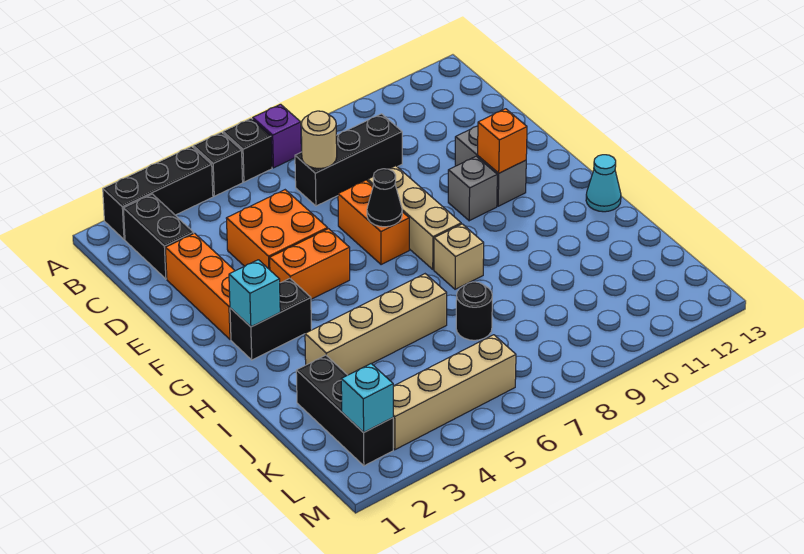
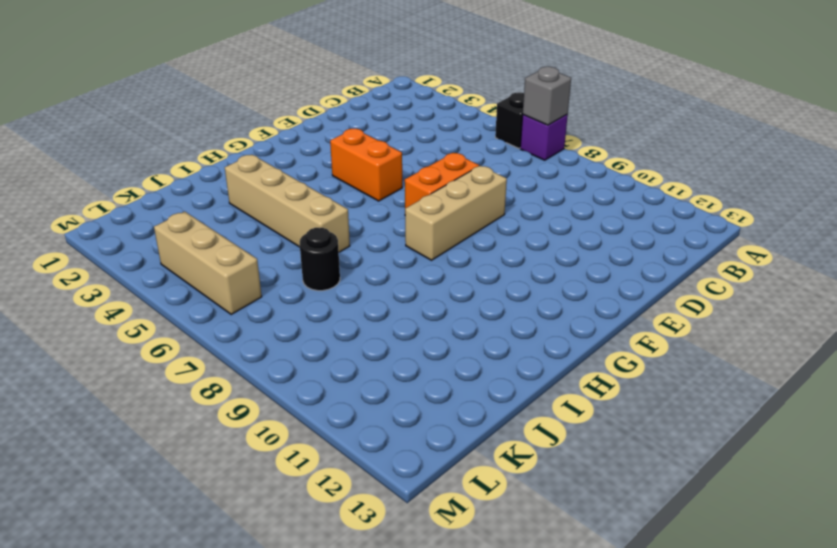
grey 1x1 brick [523,67,571,125] -> grey 1x1 brick moved to [448,156,497,221]
tan 1x3 brick [154,212,262,314] -> tan 1x4 brick [393,335,516,450]
none -> black 1x3 brick [103,146,213,240]
none -> black 1x1 brick [193,132,243,196]
none -> black 1x2 brick [123,194,194,279]

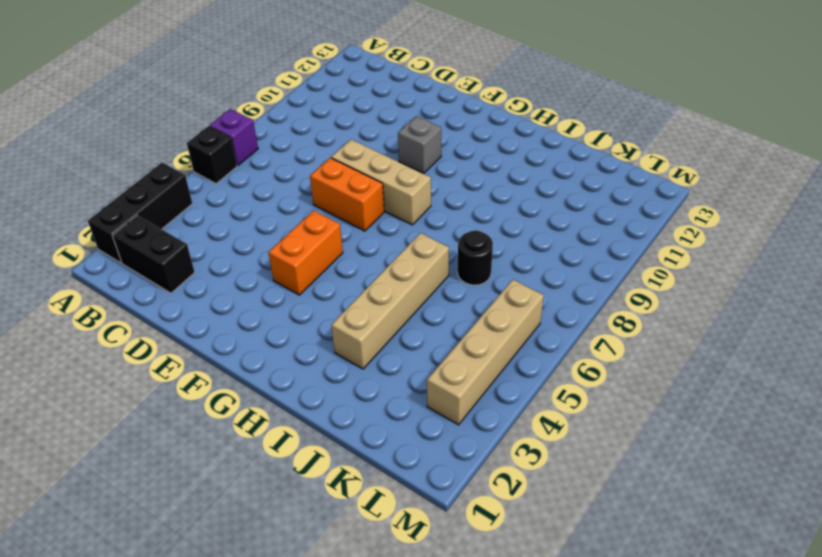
none -> black 1x1 brick [193,132,243,196]
none -> black 1x3 brick [295,114,402,206]
none -> orange 1x3 brick [166,233,235,340]

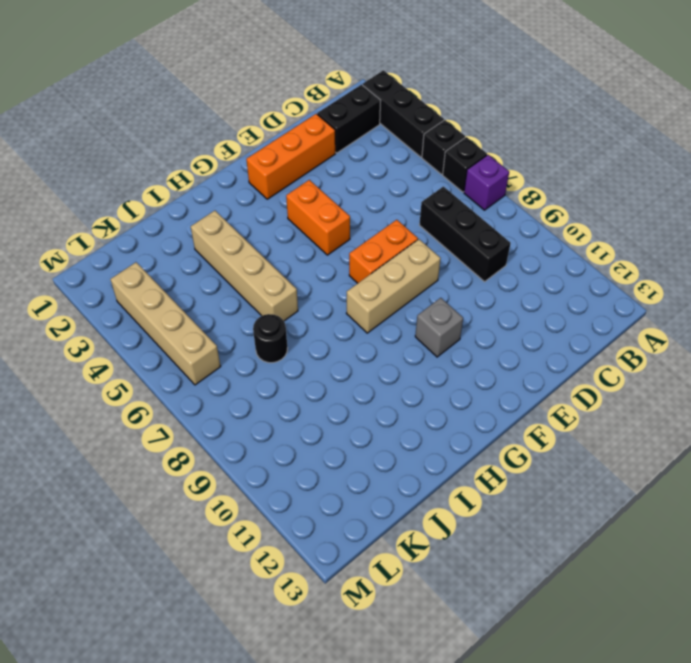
none -> orange 2x2 brick [226,190,328,270]
none -> grey 1x2 brick [455,126,526,206]
none -> black 1x2 brick [230,278,312,360]

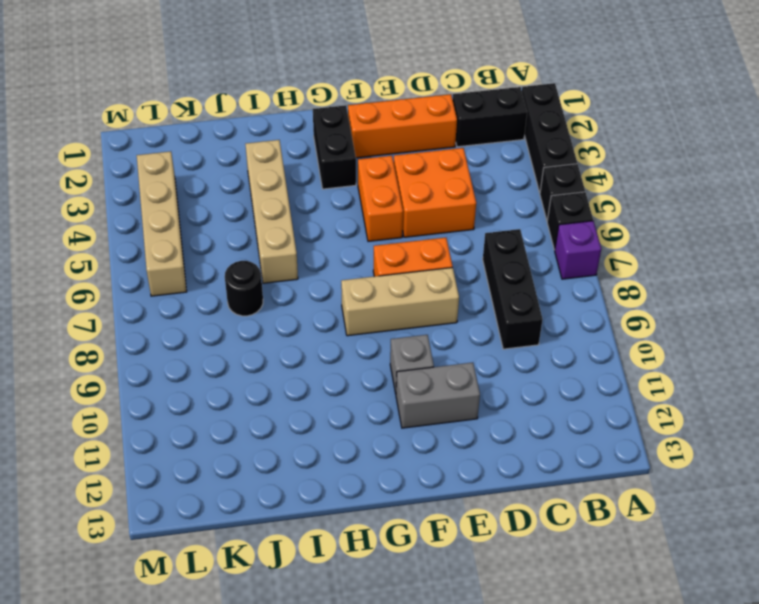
none -> tan 1x1 brick [434,224,484,289]
none -> cyan 1x1 cone [586,155,621,212]
none -> black 1x3 brick [296,355,393,466]

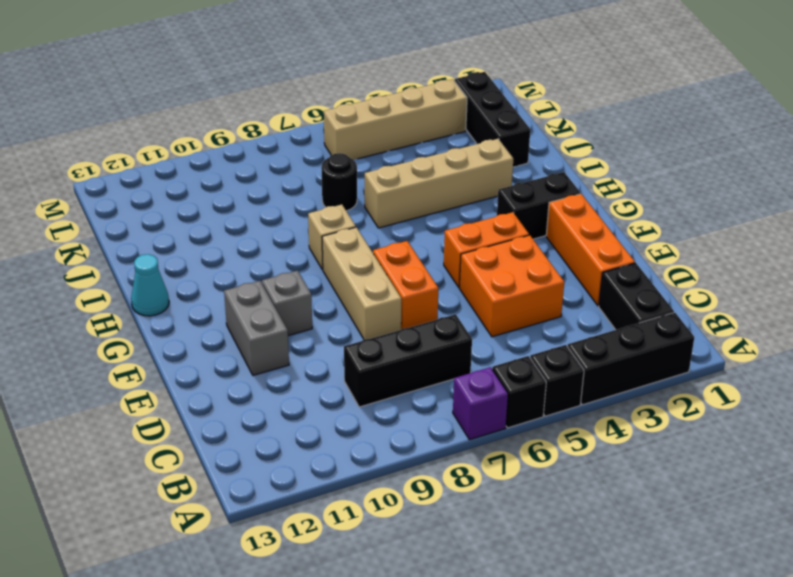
none -> tan 1x1 round brick [301,111,337,169]
none -> black 1x1 cone [367,169,402,227]
none -> orange 1x1 brick [478,109,527,173]

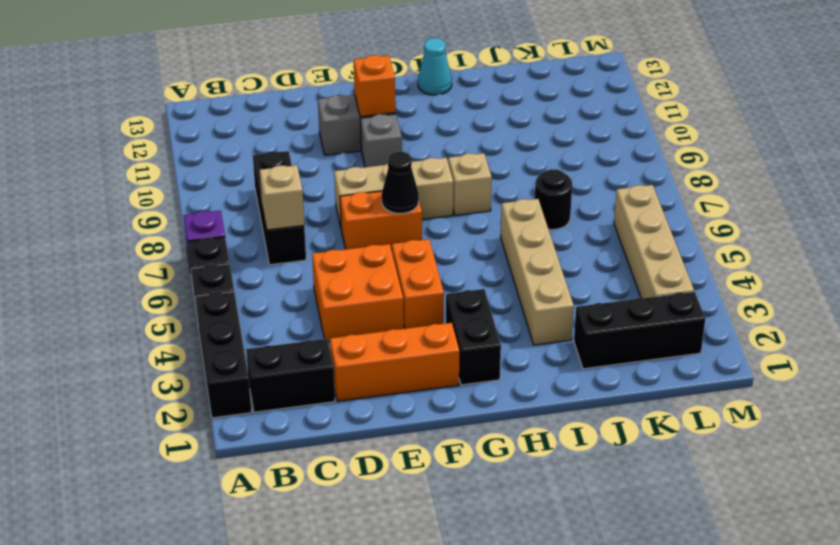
tan 1x1 brick [260,165,304,230] -> tan 1x1 round brick [301,111,337,169]
none -> cyan 1x1 brick [229,260,280,327]
none -> cyan 1x1 brick [341,364,393,432]

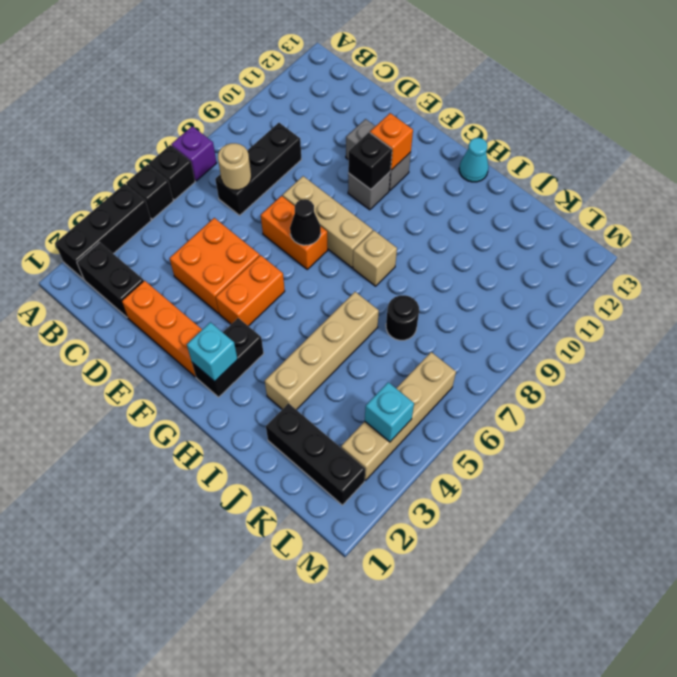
black 1x1 brick [348,133,392,190] -> none
cyan 1x1 brick [365,382,414,442] -> cyan 1x1 brick moved to [341,364,393,432]

